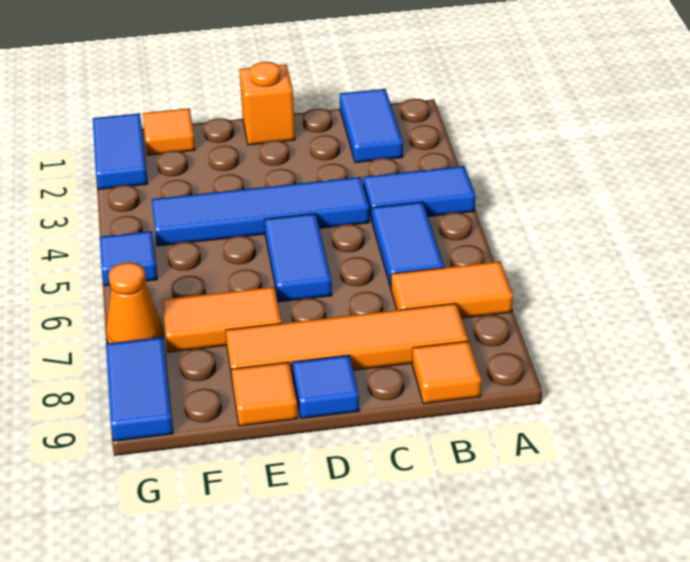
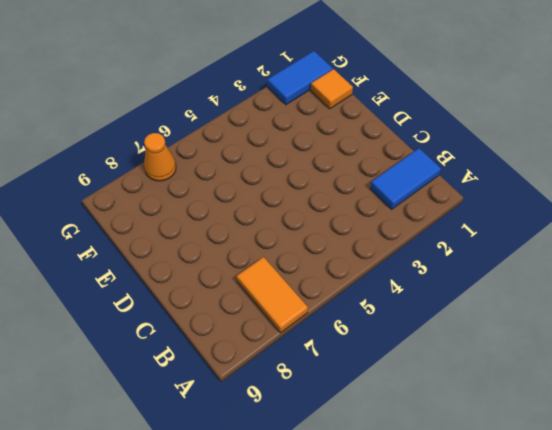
none -> blue 1x2 tile [363,166,475,221]
none -> blue 1x2 tile [372,202,444,288]
none -> orange 1x4 tile [226,303,468,383]

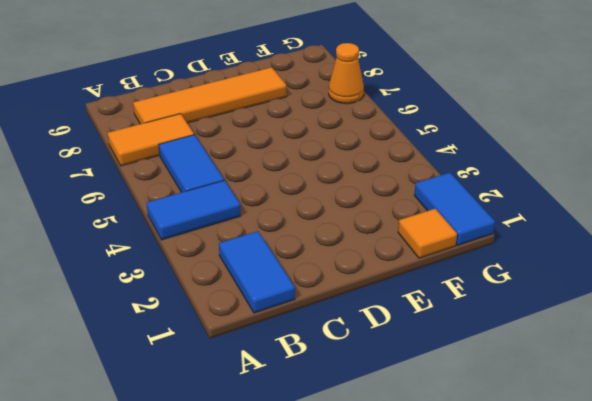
none -> orange 1x1 tile [412,341,481,404]
none -> blue 1x4 tile [152,177,369,246]
none -> orange 1x1 brick [239,62,295,145]

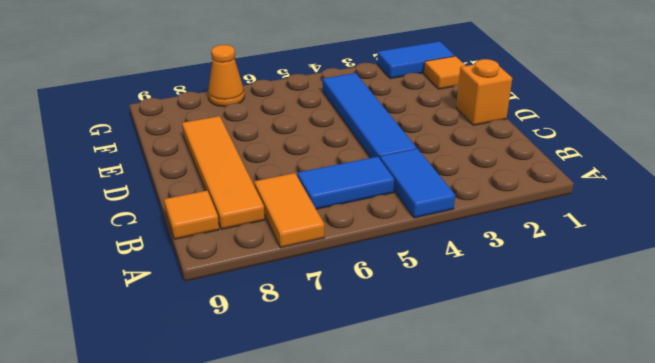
none -> blue 1x2 tile [340,89,403,163]
none -> blue 1x2 tile [264,213,332,302]
none -> blue 1x1 tile [292,355,359,419]

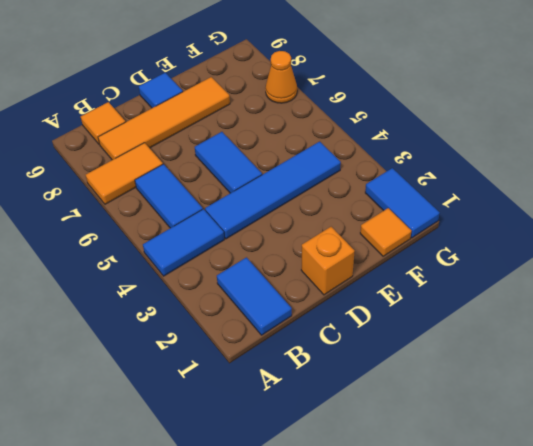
none -> orange 1x2 tile [162,287,281,352]
none -> orange 1x1 tile [231,362,298,426]
none -> blue 1x1 tile [100,231,157,286]

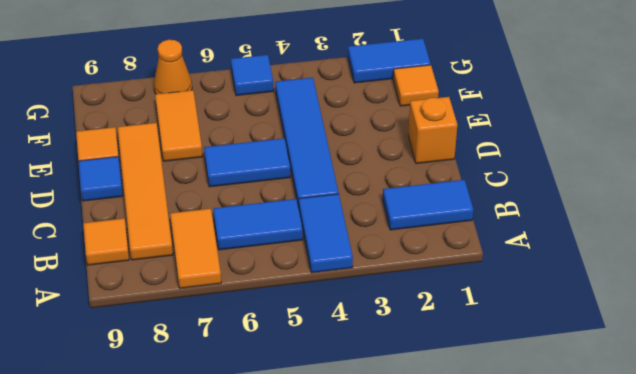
none -> blue 1x2 tile [106,337,173,441]

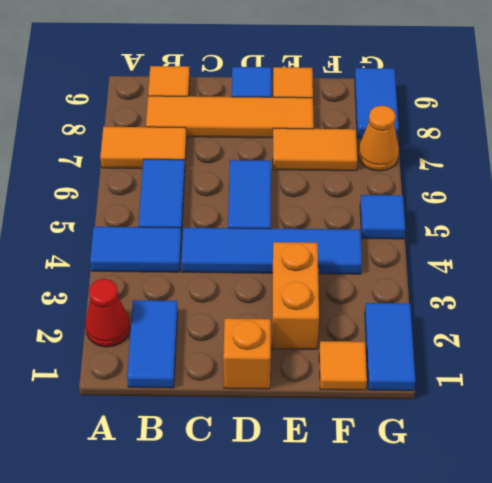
red 1x1 cone [85,279,130,347] -> none
orange 1x2 brick [272,242,319,349] -> none

